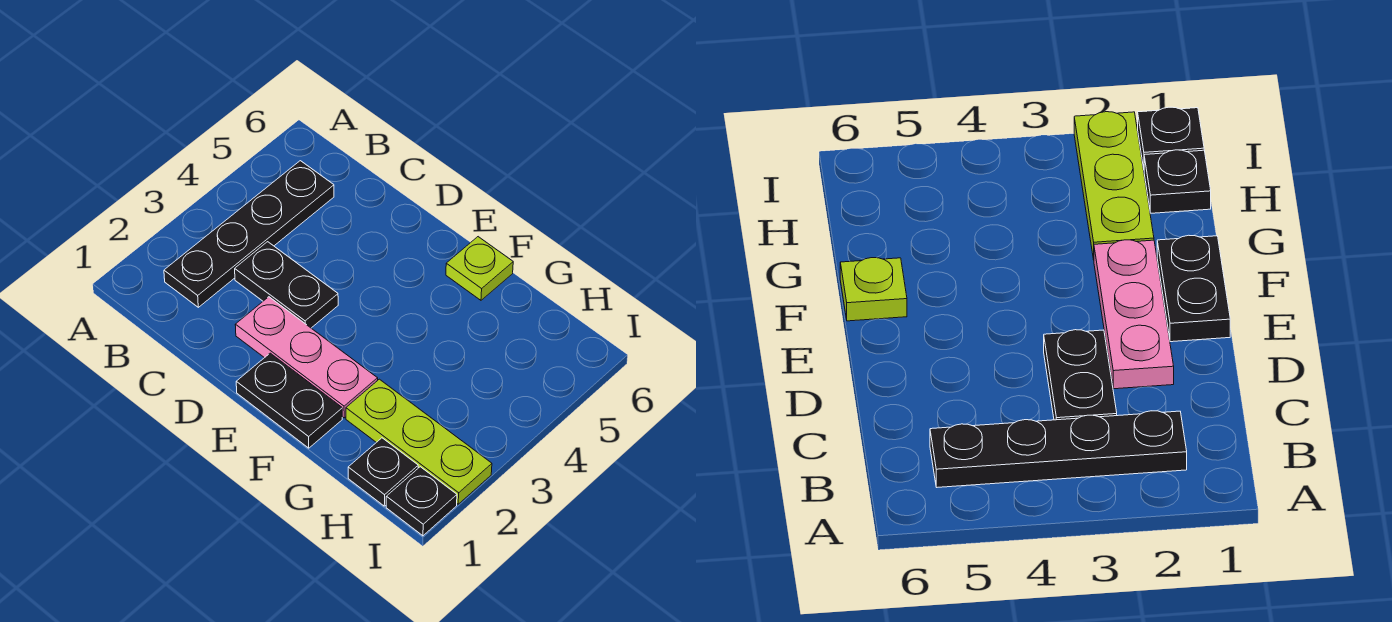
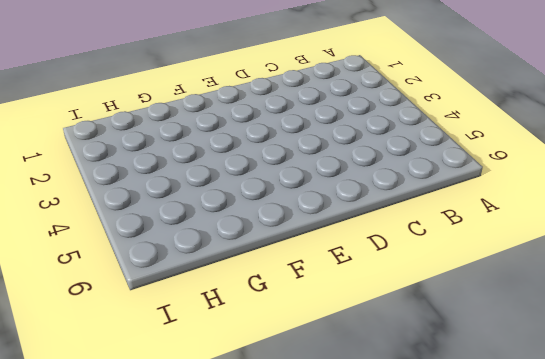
none -> black 1x4 plate [164,161,334,307]
none -> black 1x2 plate [235,242,338,328]

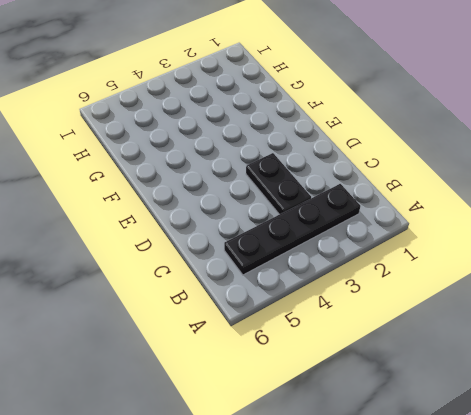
none -> pink 1x3 plate [235,297,378,418]
none -> black 1x2 plate [236,353,342,448]

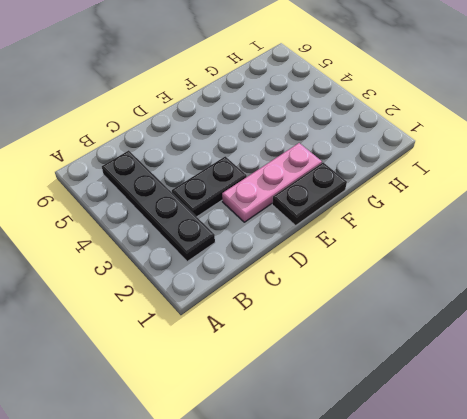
none -> lime 1x1 plate [446,237,513,300]
none -> lime 1x3 plate [346,379,492,504]

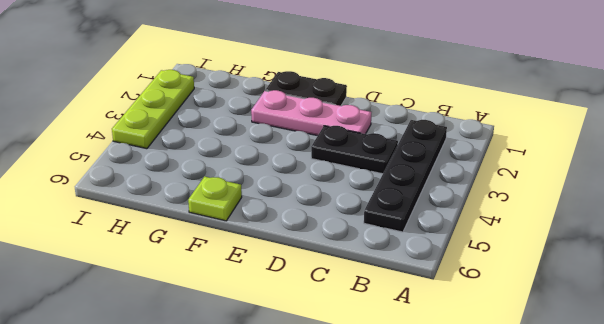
lime 1x3 plate [112,70,194,149] -> lime 1x3 plate turned to [346,379,492,504]
none -> black 1x1 plate [348,438,418,506]
none -> black 1x1 plate [386,467,457,536]

